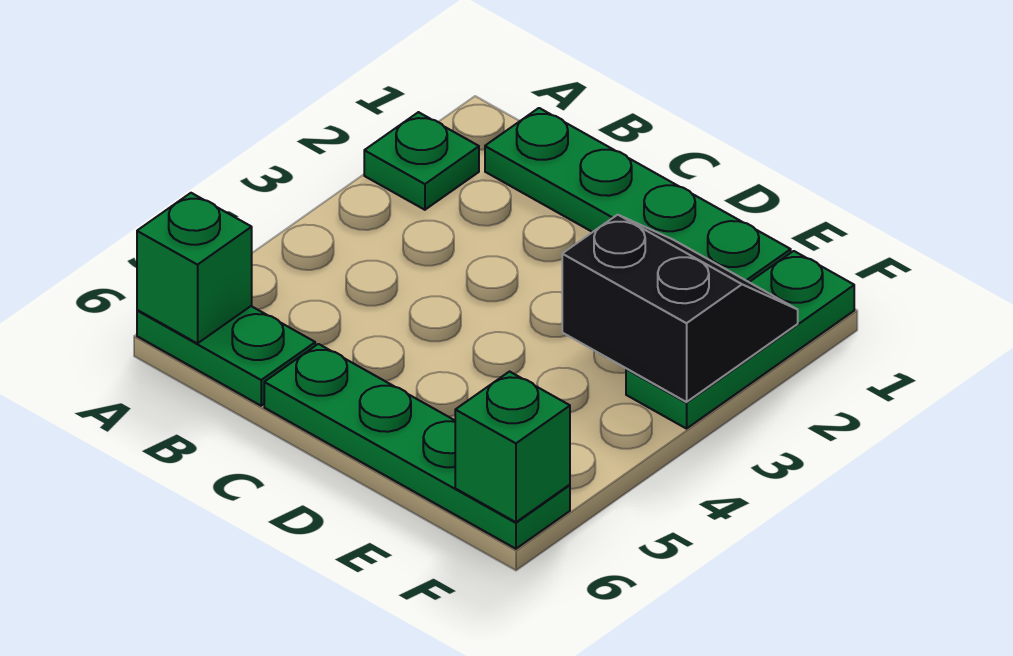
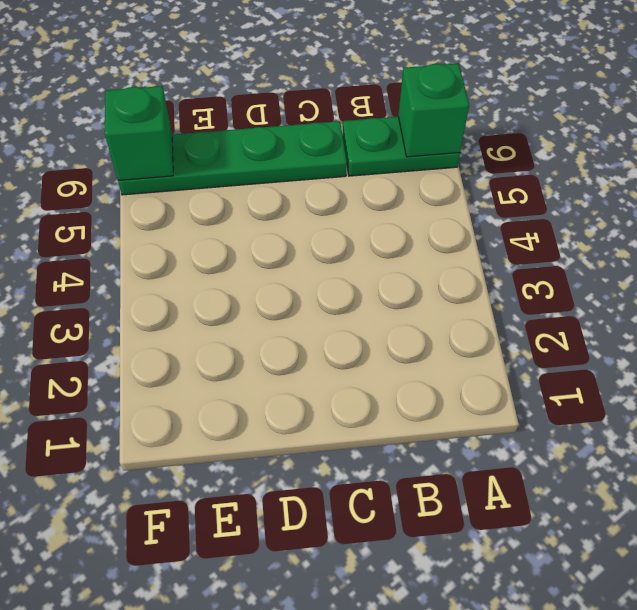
none -> green 1x1 plate [364,112,479,210]
none -> green 1x4 plate [485,108,791,282]

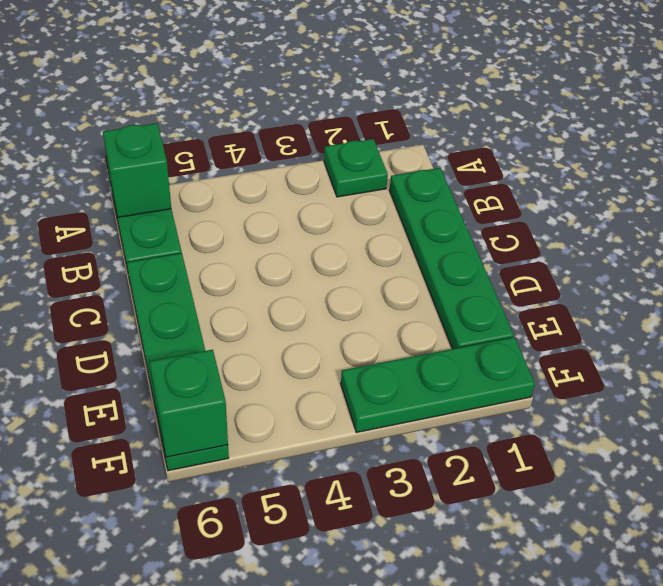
none -> black 2x2 slope [562,215,798,402]

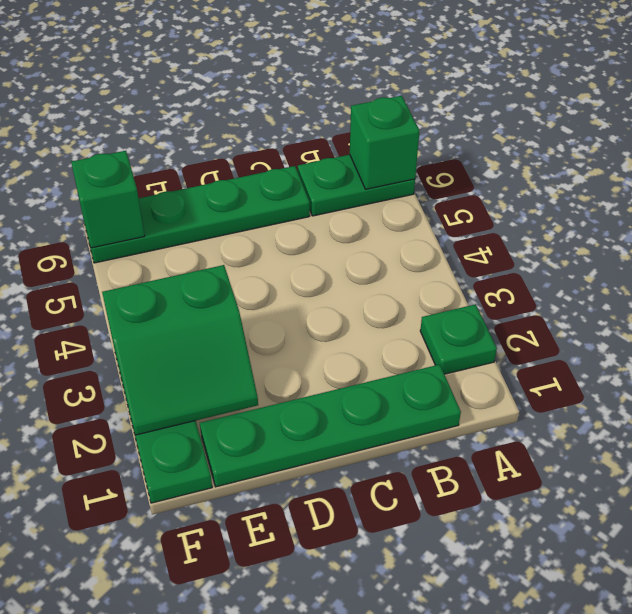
green 2x2 slope [102,265,258,435] -> black 2x2 slope [562,215,798,402]

